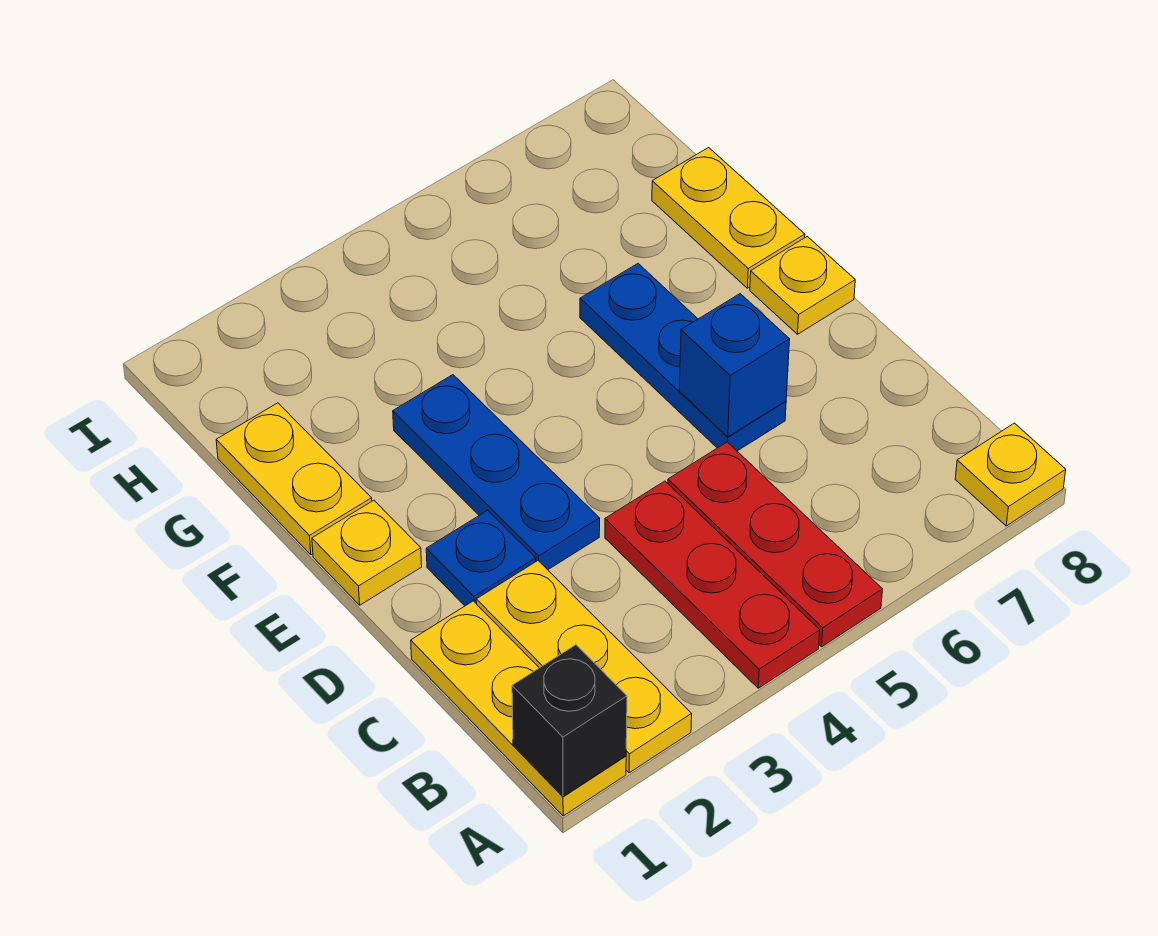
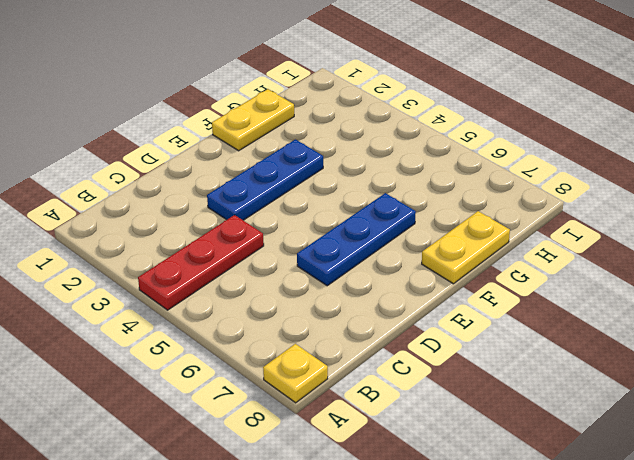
none -> yellow 1x3 plate [411,601,626,816]
none -> yellow 1x3 plate [476,561,692,773]
none -> red 1x3 plate [668,442,883,647]

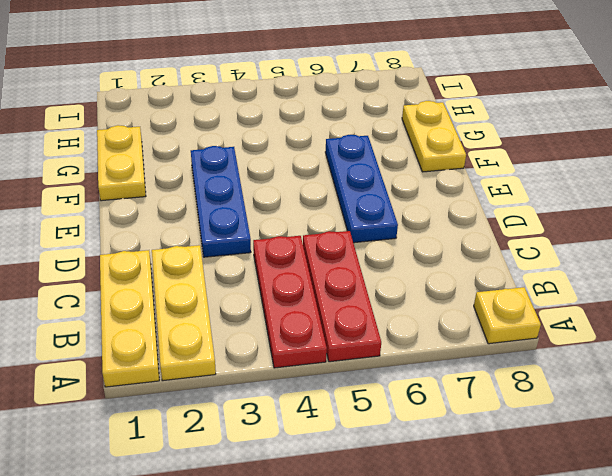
none -> blue 1x1 plate [426,510,536,606]
none -> yellow 1x1 plate [312,500,422,605]
none -> yellow 1x1 plate [750,236,855,334]

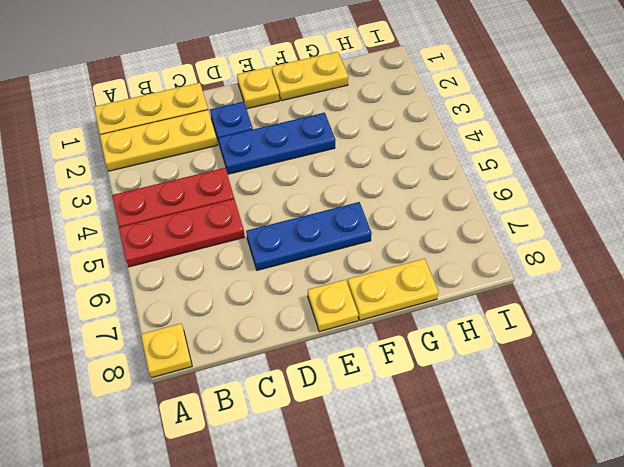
none -> black 1x1 brick [512,645,627,796]
none -> blue 1x1 brick [679,294,790,437]

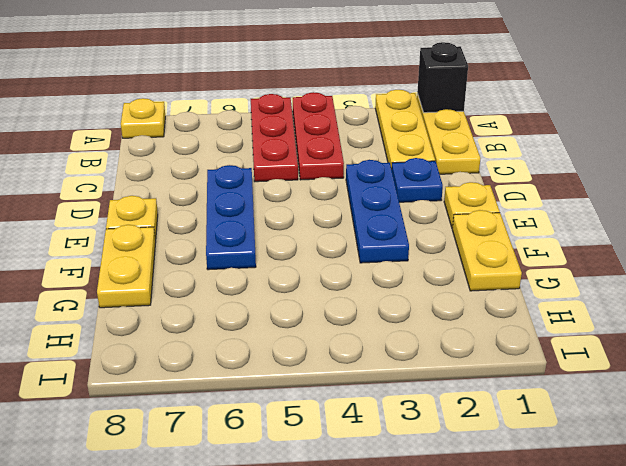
none -> blue 1x1 brick [679,294,790,437]

